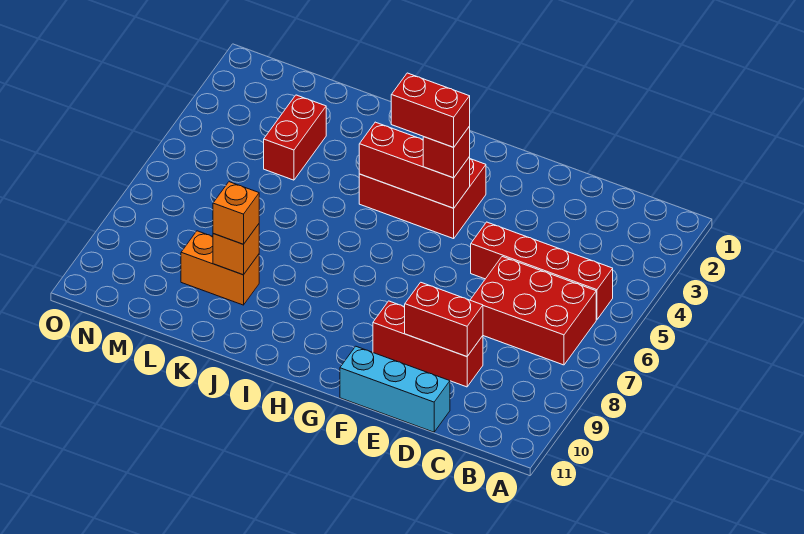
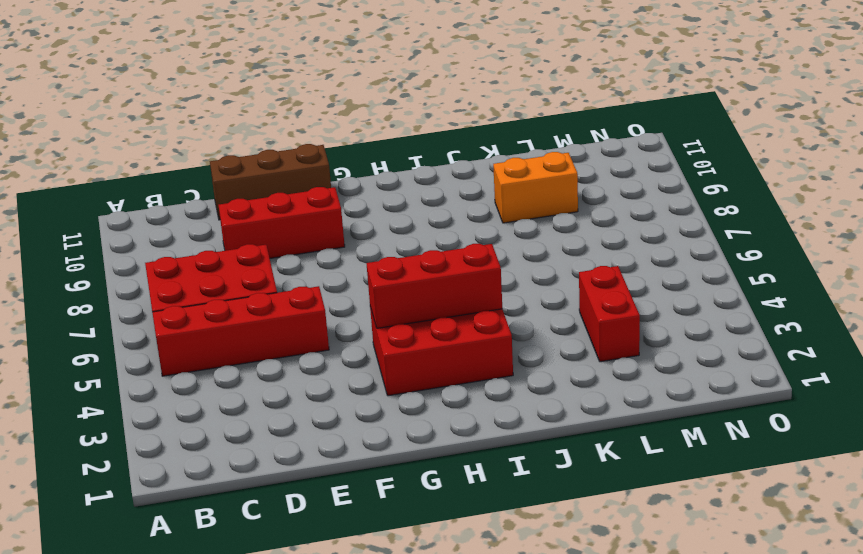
brown 1x3 brick [210,144,331,220] -> cyan 1x3 brick [340,346,450,432]
none -> red 1x2 brick [405,282,483,357]
none -> orange 1x1 brick [213,224,259,275]
none -> red 1x1 brick [423,127,470,178]

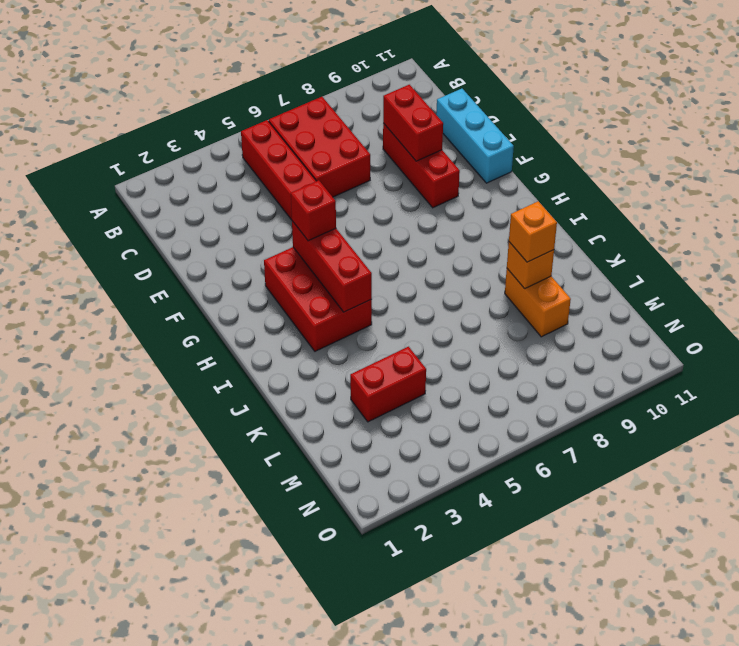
none -> red 1x2 brick [391,73,470,147]

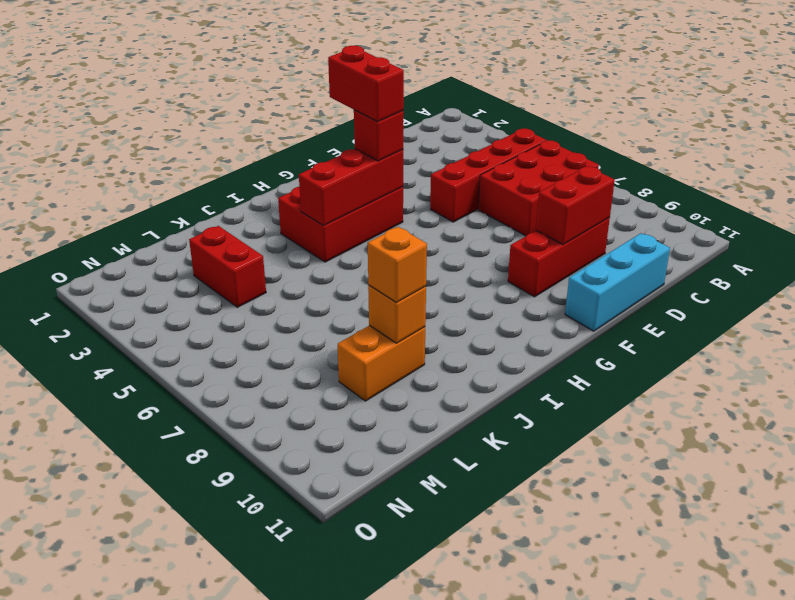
red 1x2 brick [328,46,404,122] -> red 1x2 brick turned to [391,73,470,147]

